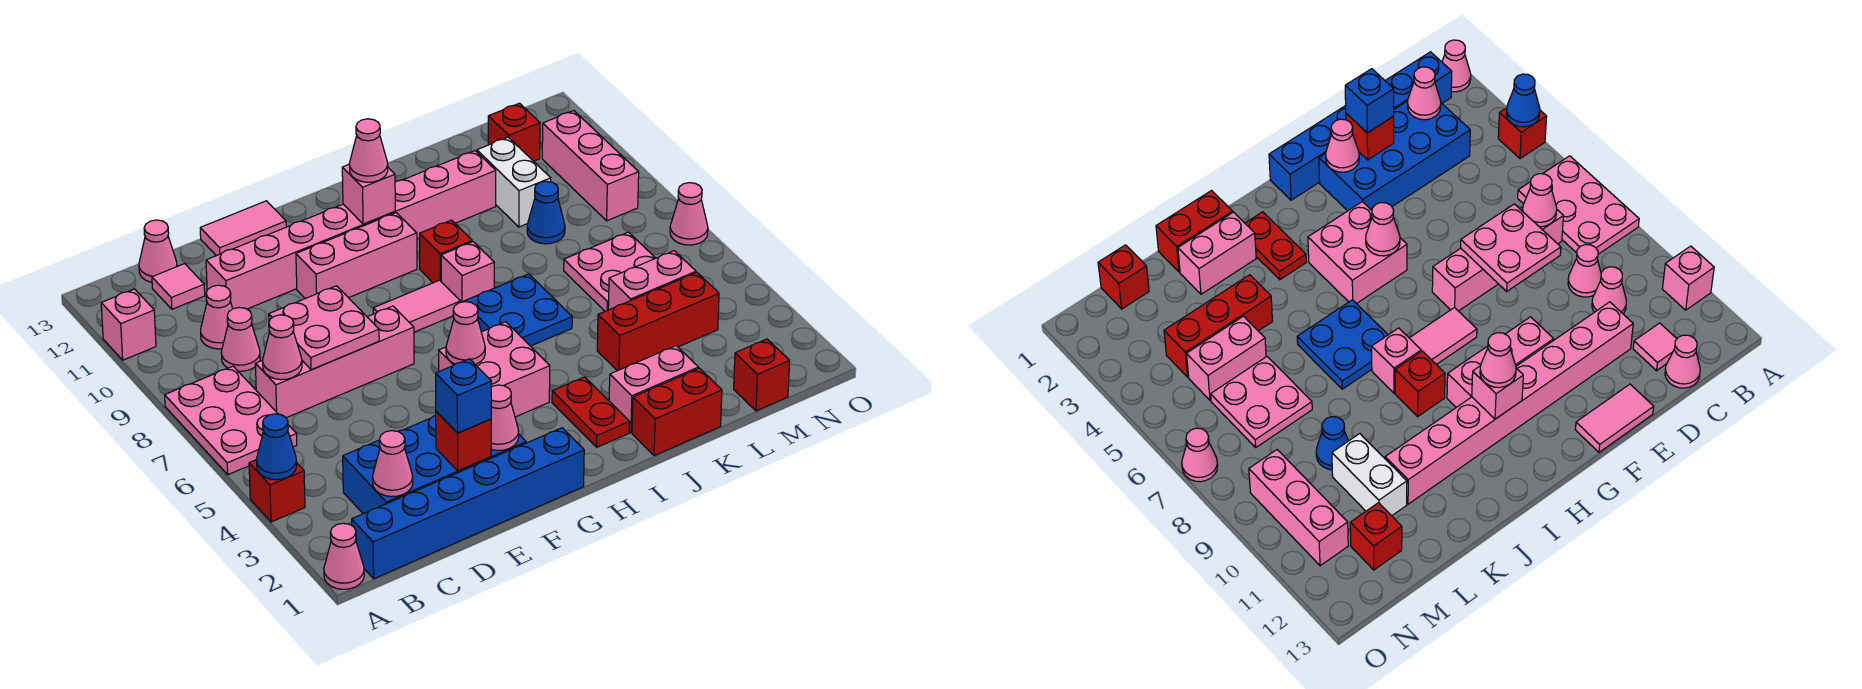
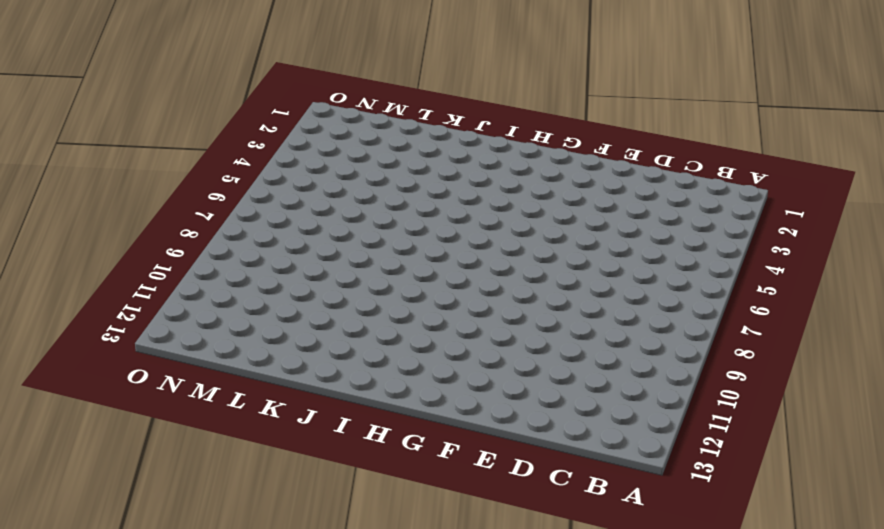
none -> pink 1x1 cone [324,523,364,589]
none -> red 1x1 brick [249,460,305,522]
none -> pink 2x3 plate [165,366,297,475]
none -> pink 1x1 brick [101,289,156,360]

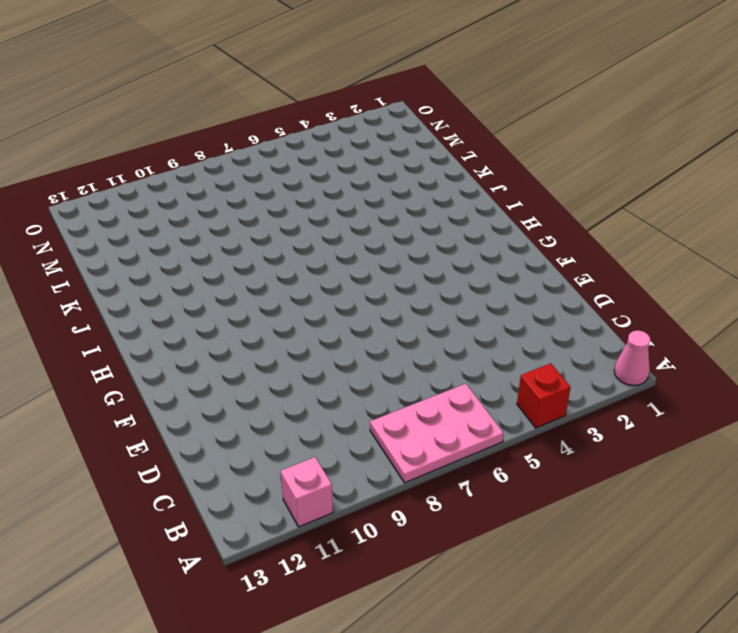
none -> blue 1x6 brick [352,428,584,579]
none -> blue 2x4 brick [343,416,526,514]
none -> pink 1x4 brick [255,306,414,418]
none -> pink 1x1 cone [221,308,260,371]

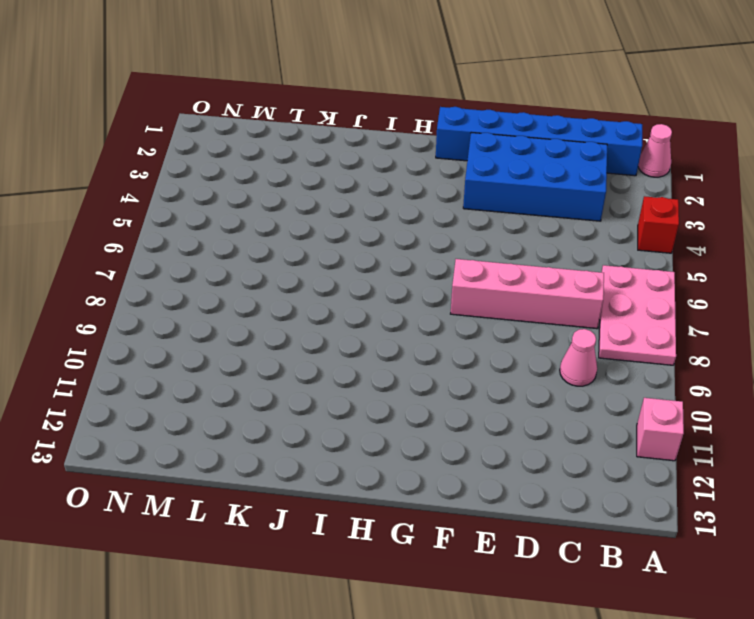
none -> pink 1x1 cone [201,285,233,349]
none -> pink 1x1 tile [152,264,205,309]
none -> pink 1x1 cone [139,220,177,282]
none -> pink 1x8 brick [206,151,496,309]

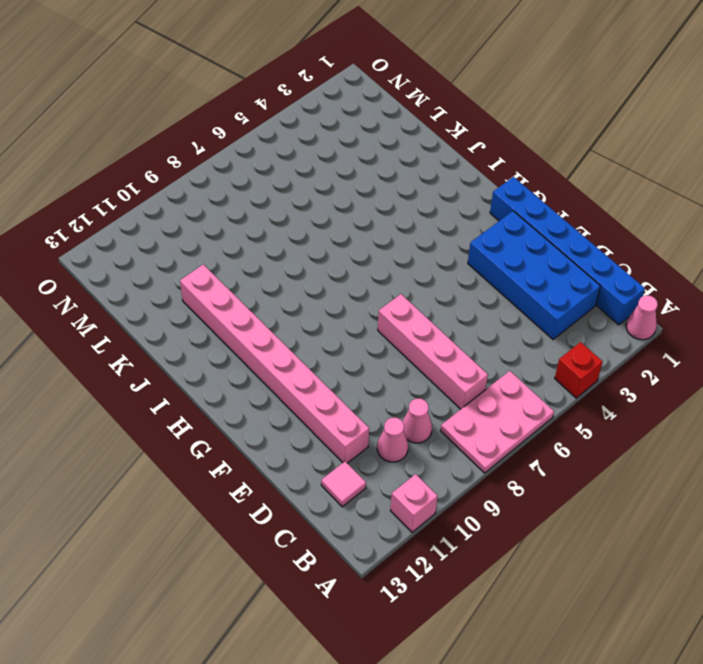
none -> pink 1x1 cone [139,220,177,282]
none -> pink 1x2 tile [200,201,286,256]
none -> pink 1x3 brick [296,213,417,299]
none -> pink 2x2 brick [439,322,550,417]

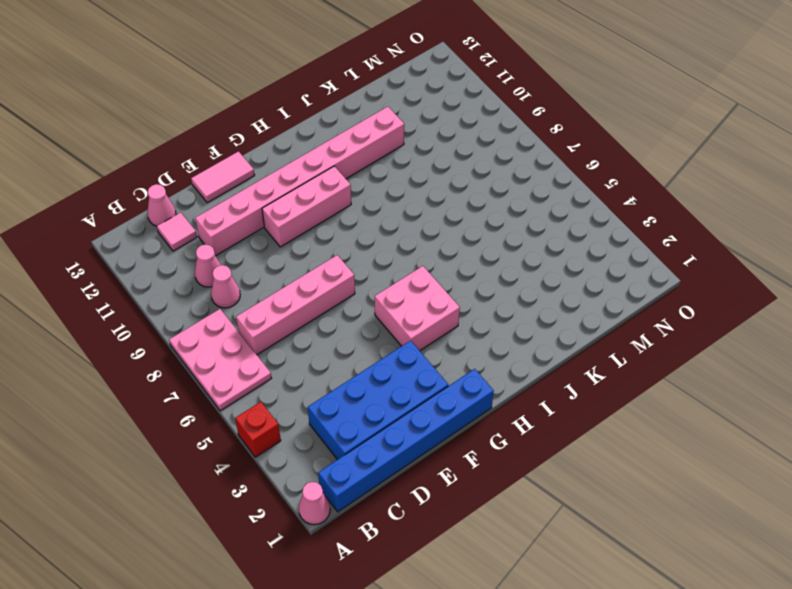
none -> pink 1x1 brick [101,289,156,360]
none -> pink 1x2 tile [373,280,460,332]
none -> red 1x2 plate [552,377,630,447]
none -> blue 2x2 plate [463,274,572,346]

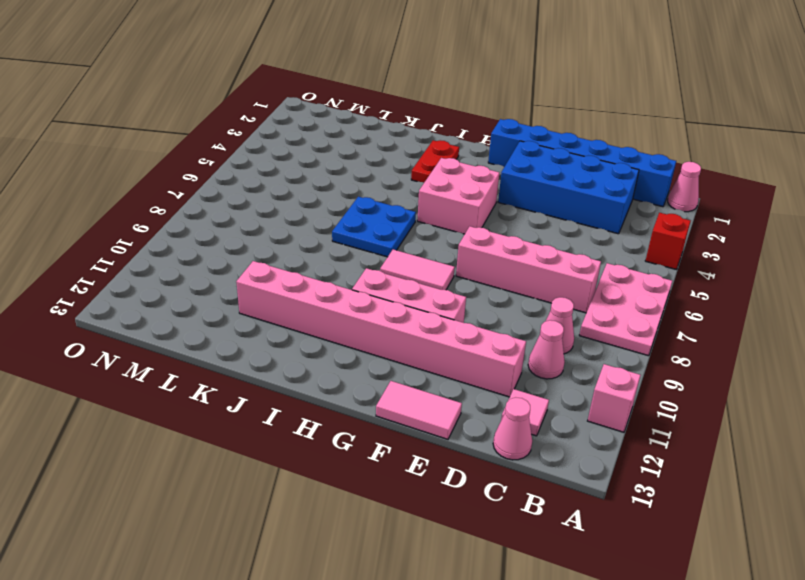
none -> pink 1x1 brick [441,242,494,302]
none -> red 1x1 brick [420,220,472,283]
none -> red 1x2 brick [632,368,722,456]
none -> pink 1x2 brick [609,346,698,432]

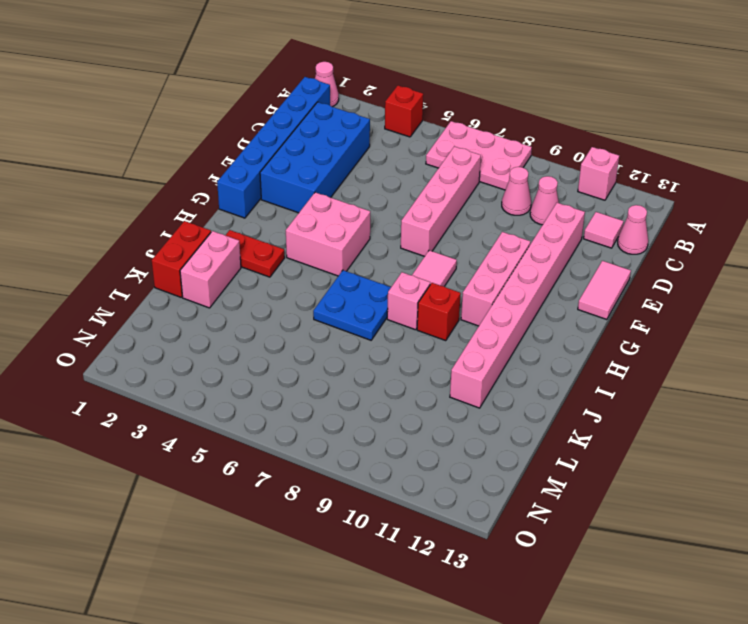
none -> red 1x3 brick [597,273,719,371]
none -> pink 1x2 brick [608,251,696,310]
none -> pink 2x2 plate [564,232,655,311]
none -> blue 1x1 cone [527,181,565,244]

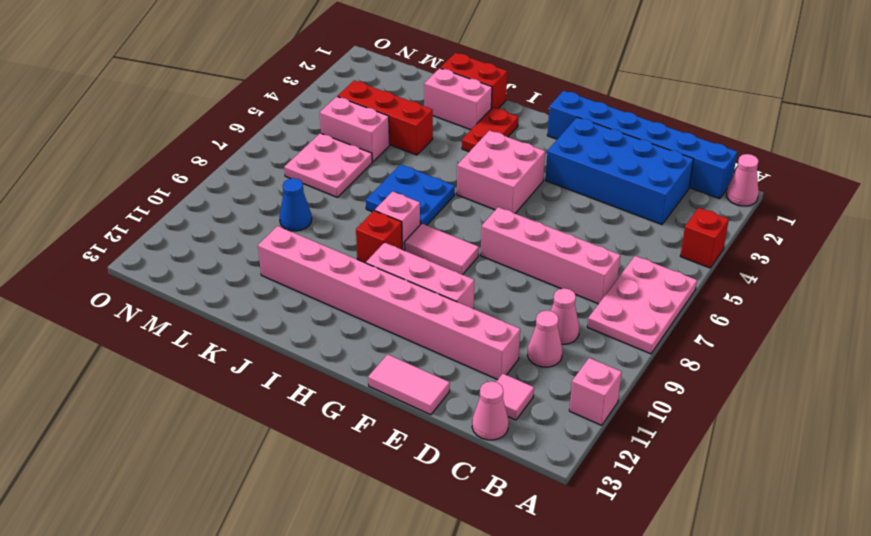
none -> white 1x2 brick [477,137,551,227]
none -> red 1x1 brick [734,339,790,411]
none -> red 1x1 brick [488,103,540,161]
none -> pink 1x3 brick [542,111,639,221]

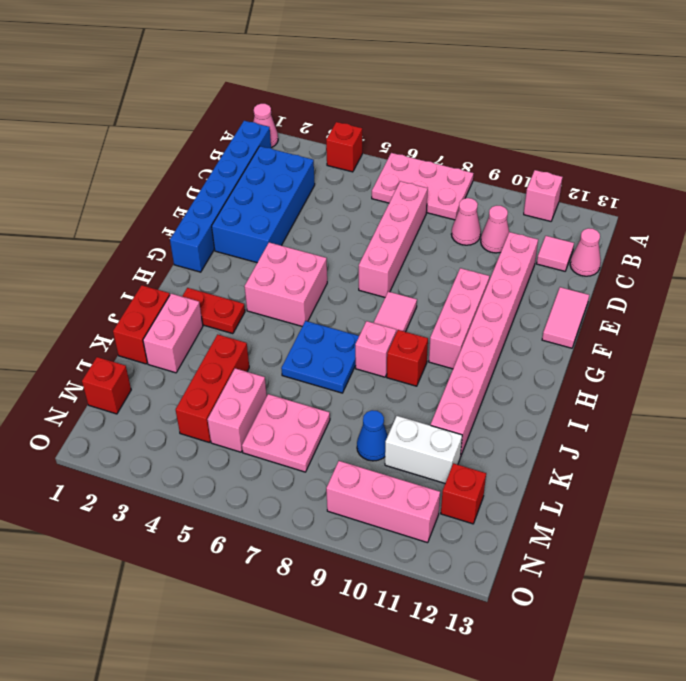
none -> pink 1x1 cone [670,183,708,245]
none -> blue 1x1 cone [256,414,297,480]
none -> pink 1x1 cone [373,431,413,497]
none -> pink 1x1 cone [263,315,302,380]

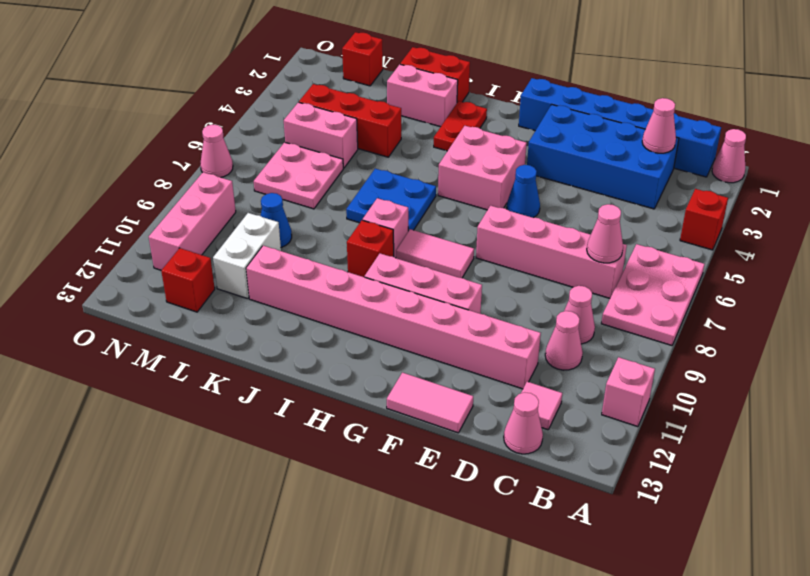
blue 1x1 cone [507,165,540,218] -> blue 1x1 cone moved to [256,414,297,480]
none -> pink 2x2 plate [269,286,379,370]
none -> red 1x1 brick [436,412,491,471]
none -> pink 1x1 cone [491,385,519,451]
none -> pink 1x1 cone [446,302,485,364]

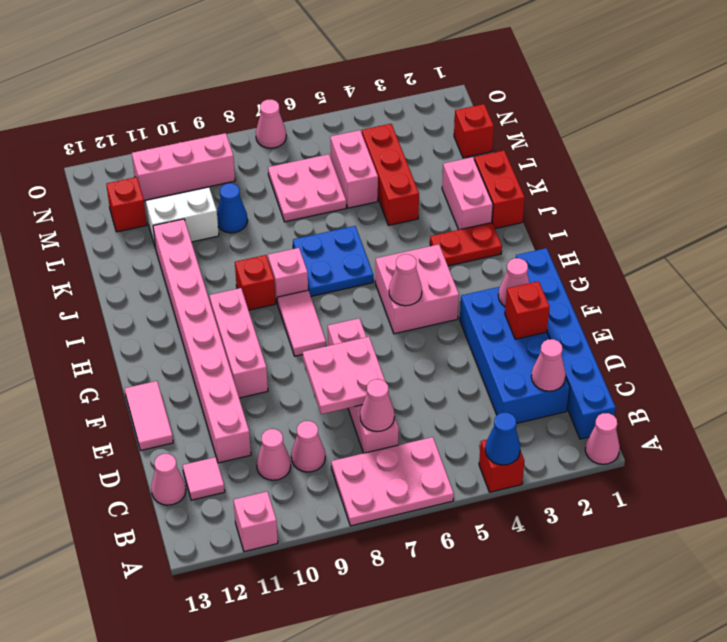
none -> pink 1x1 brick [342,165,395,224]
none -> blue 1x1 brick [436,359,491,433]
none -> pink 1x1 cone [349,119,388,182]

